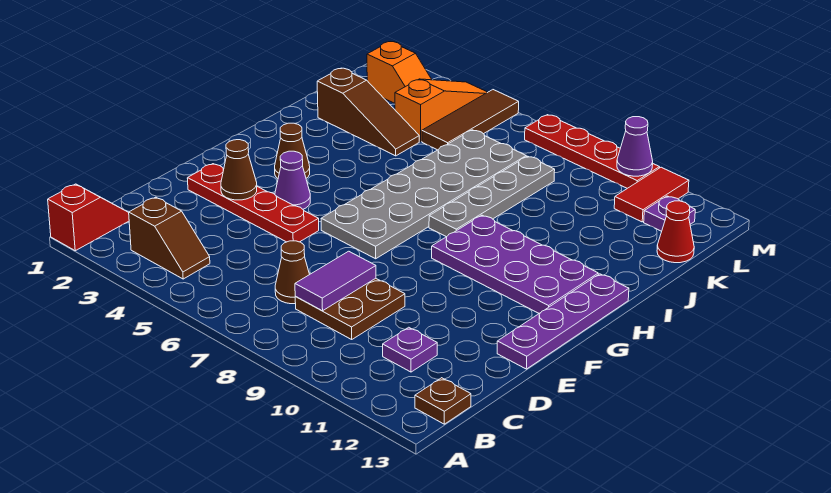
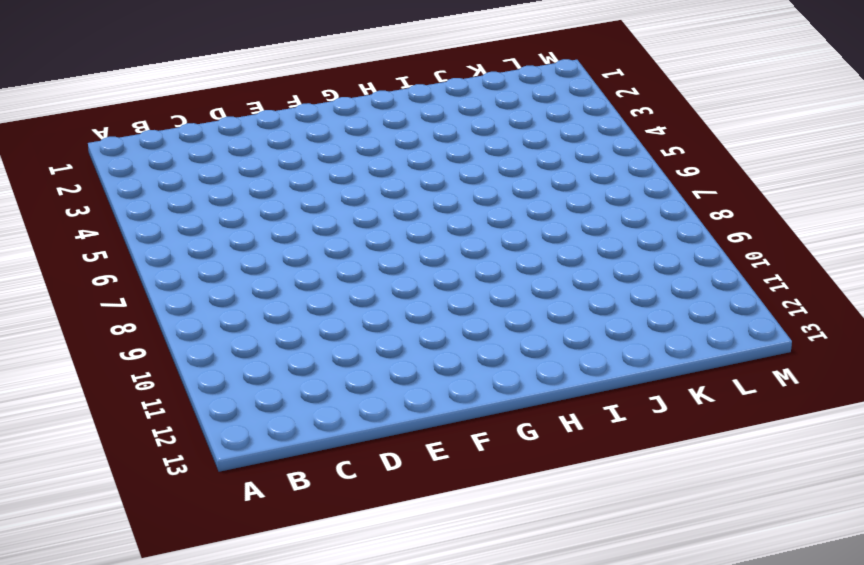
none -> red 1x2 slope [48,184,129,251]
none -> brown 1x2 slope [129,197,210,279]
none -> brown 1x1 plate [415,378,471,424]

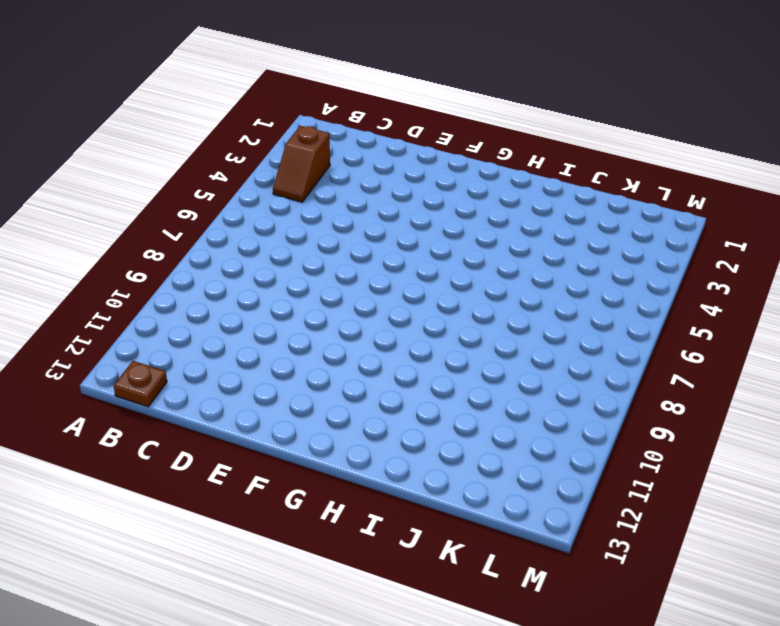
none -> red 1x2 slope [48,184,129,251]
none -> brown 1x1 cone [275,241,310,304]
none -> brown 2x2 plate [295,278,405,339]

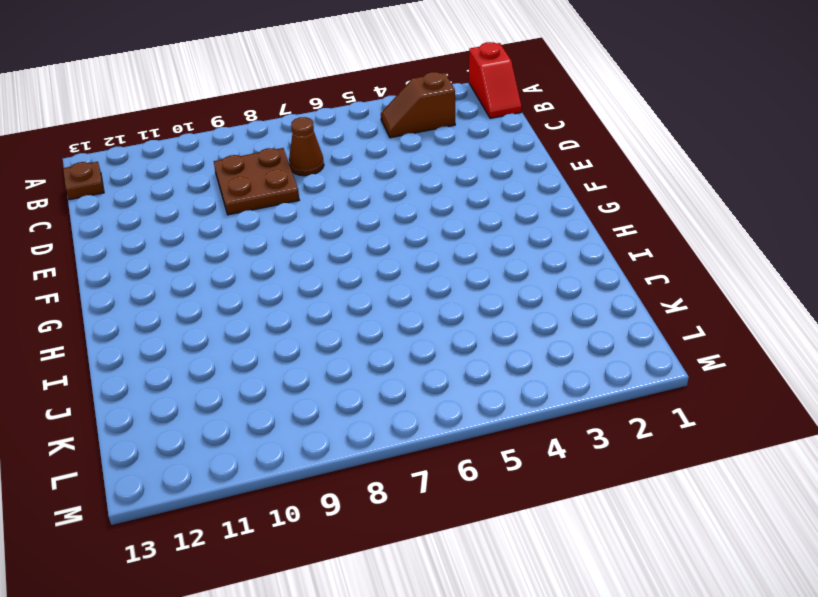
none -> purple 1x1 plate [383,327,437,372]
none -> red 1x4 plate [187,164,319,242]
none -> purple 1x4 plate [497,274,629,369]

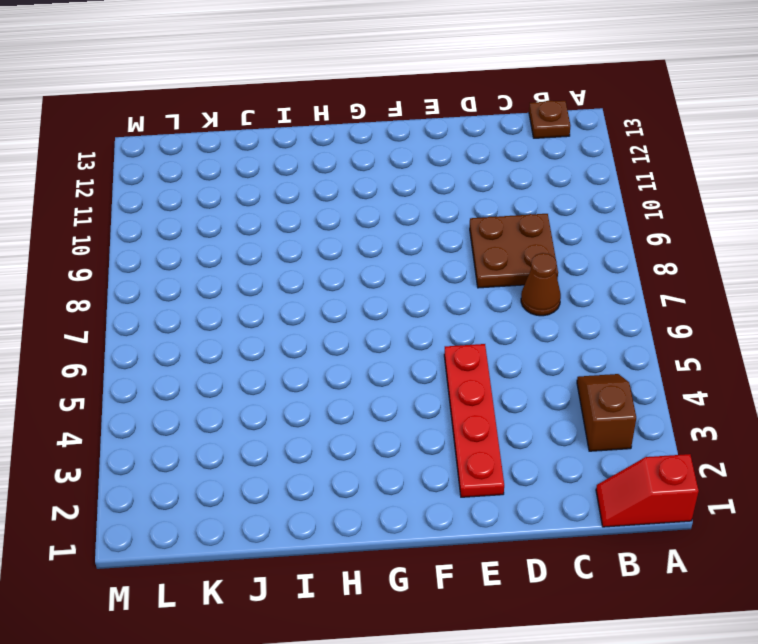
none -> purple 1x1 plate [383,327,437,372]
none -> purple 1x4 plate [497,274,629,369]
none -> purple 1x1 cone [275,151,310,209]

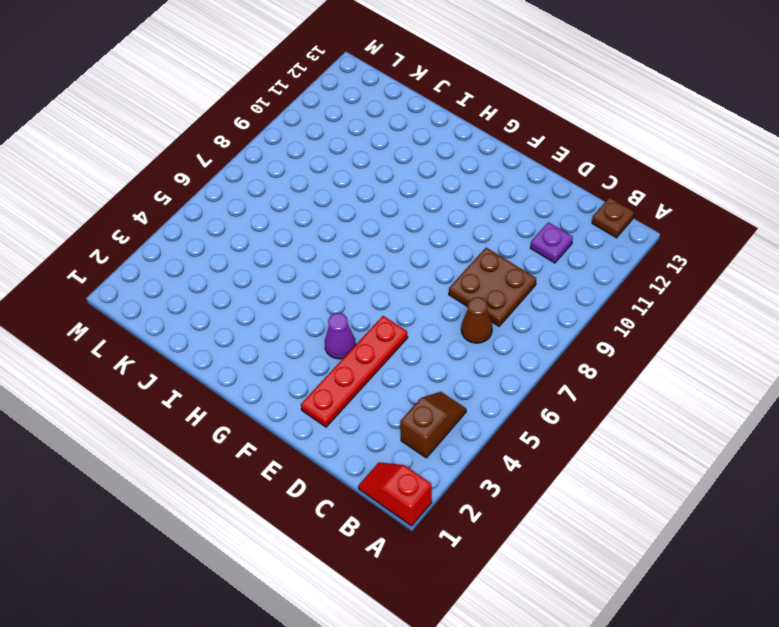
none -> purple 1x4 plate [497,274,629,369]
none -> grey 2x6 plate [321,130,526,259]
none -> brown 1x1 cone [275,123,310,178]

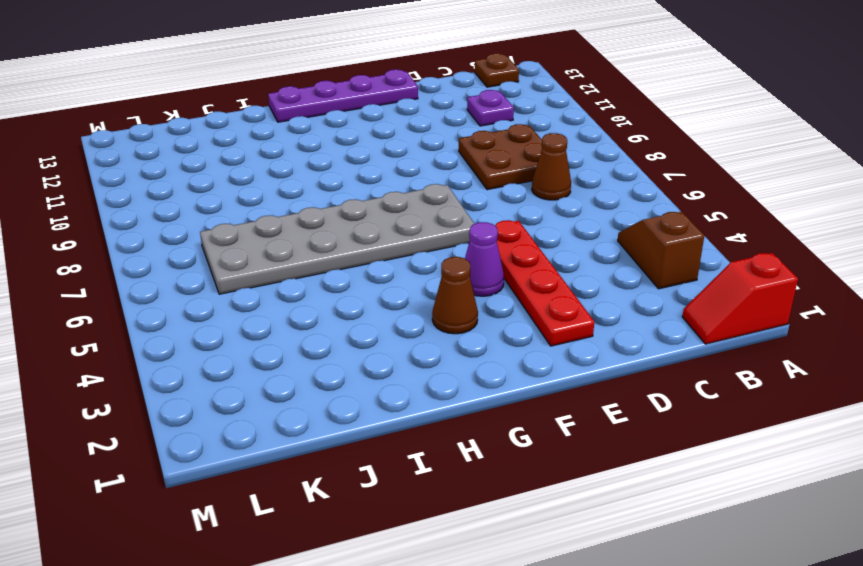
none -> purple 2x4 plate [432,215,598,313]
none -> grey 1x4 plate [429,156,555,237]
none -> brown 1x3 slope [317,68,419,156]

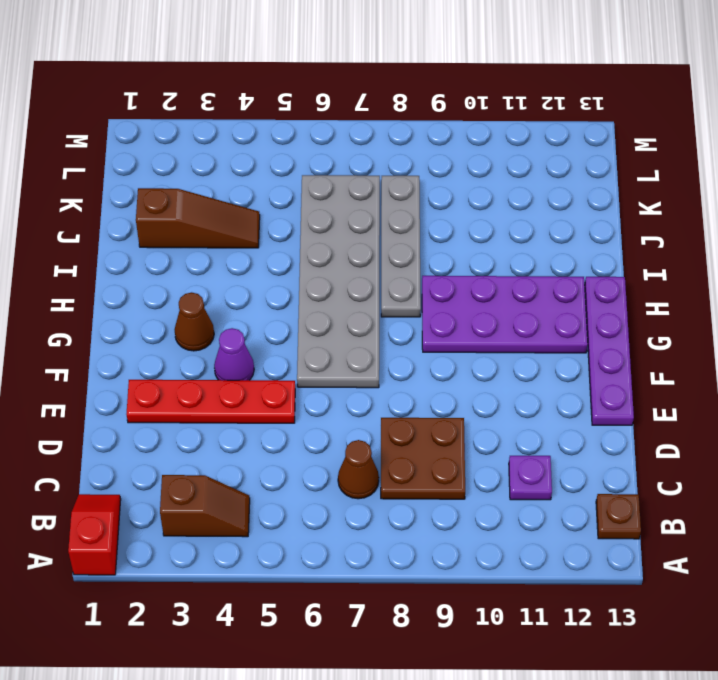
none -> orange 1x3 slope [395,79,488,142]
none -> brown 1x3 tile [422,90,519,150]
none -> red 1x1 cone [657,201,694,263]

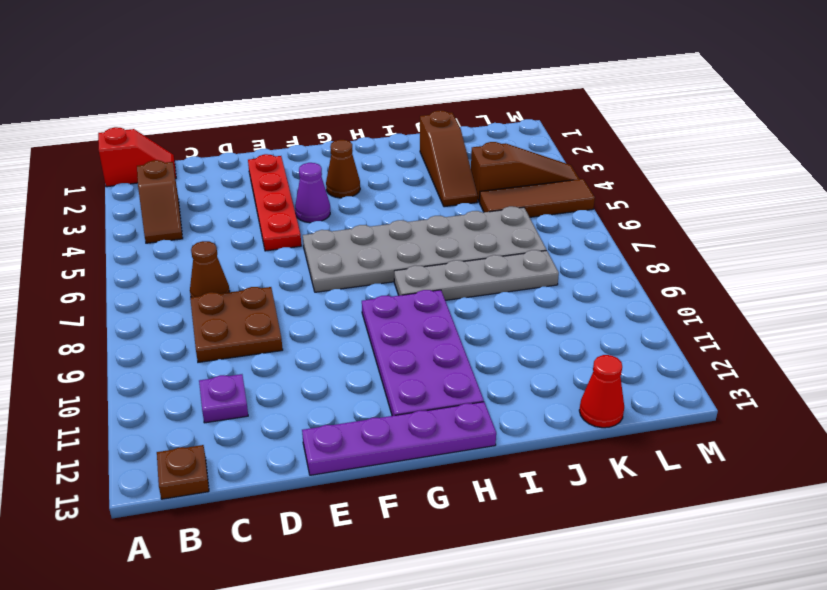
brown 1x3 slope [471,142,579,202] -> orange 1x3 slope [395,79,488,142]
none -> orange 1x2 slope [367,42,432,103]
none -> red 1x2 tile [614,167,689,222]
none -> purple 1x1 plate [644,196,695,231]

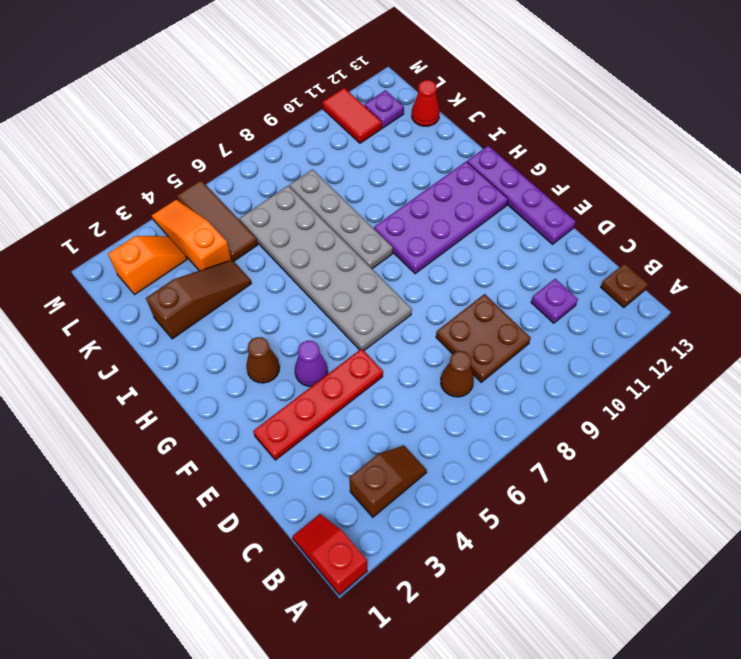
none -> red 1x4 plate [525,115,660,188]
none -> purple 1x2 tile [295,251,376,311]
none -> brown 1x1 cone [221,140,257,200]

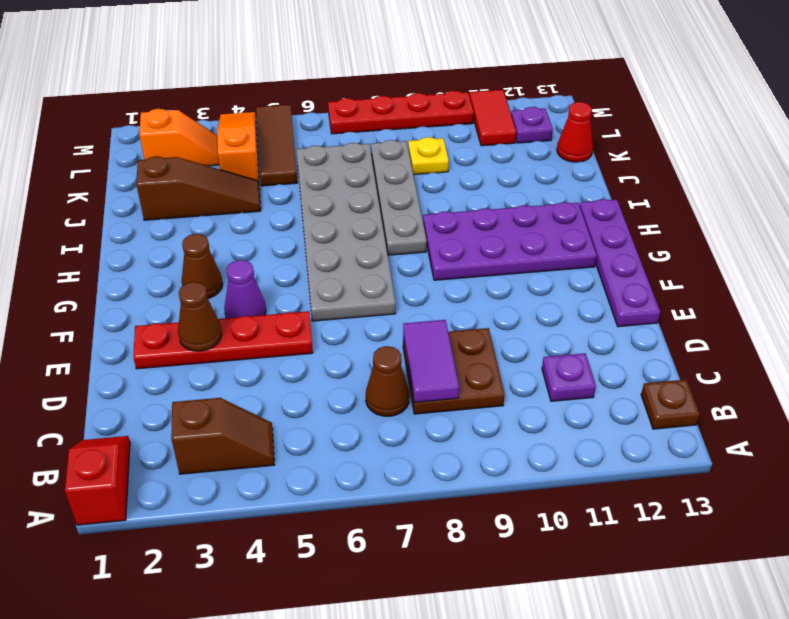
yellow 1x1 plate [408,137,449,175] -> none
none -> purple 1x1 cone [617,117,653,176]

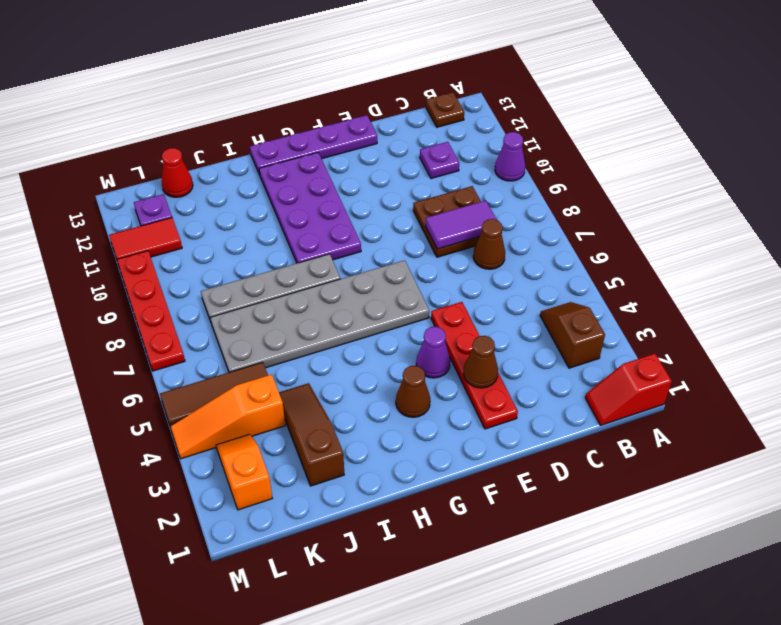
purple 1x1 cone [495,132,525,181] -> purple 1x1 cone moved to [617,117,653,176]

